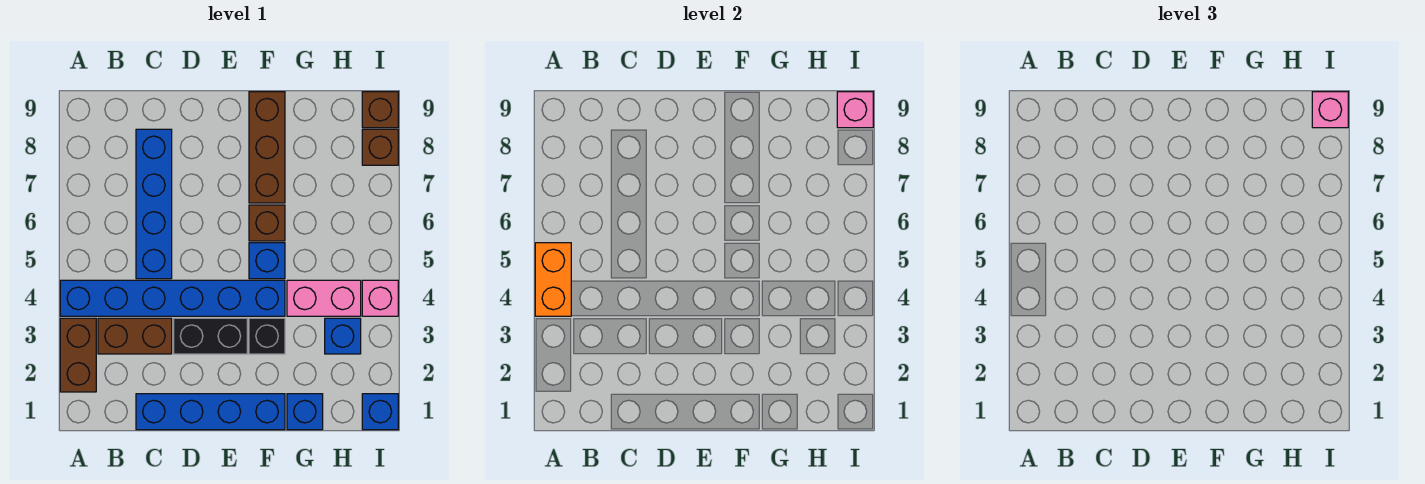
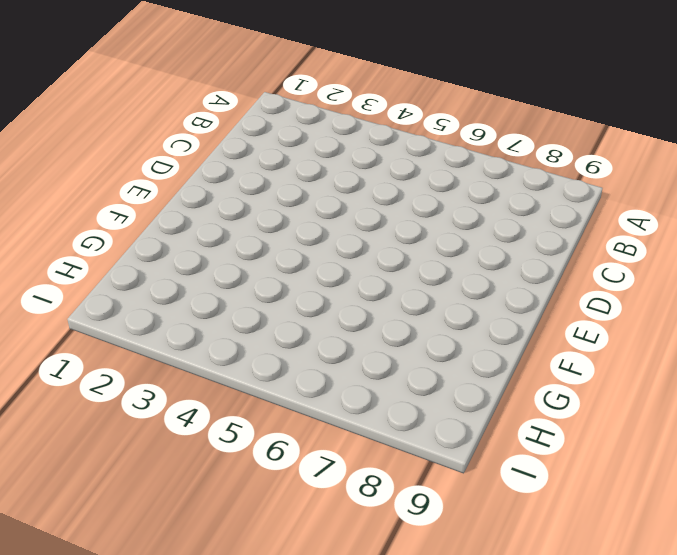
none -> brown 1x2 brick [60,318,96,392]
none -> blue 1x6 brick [60,280,285,316]
none -> brown 1x2 brick [98,318,172,354]

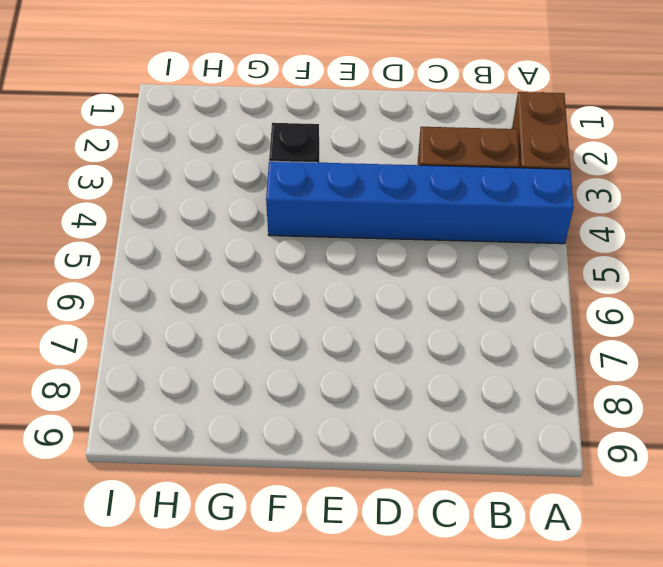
none -> blue 1x4 brick [136,394,285,430]
none -> blue 1x4 brick [136,129,172,279]
none -> black 1x2 brick [174,318,247,354]

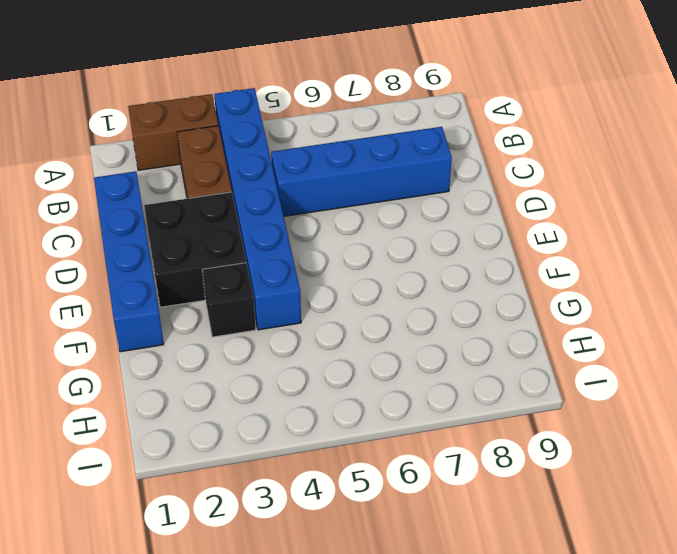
black 2x2 brick [144,192,246,307] -> black 1x2 brick [174,318,247,354]
none -> blue 1x1 brick [249,243,285,279]
none -> brown 1x1 brick [249,205,285,241]
none -> brown 1x3 brick [249,92,285,203]

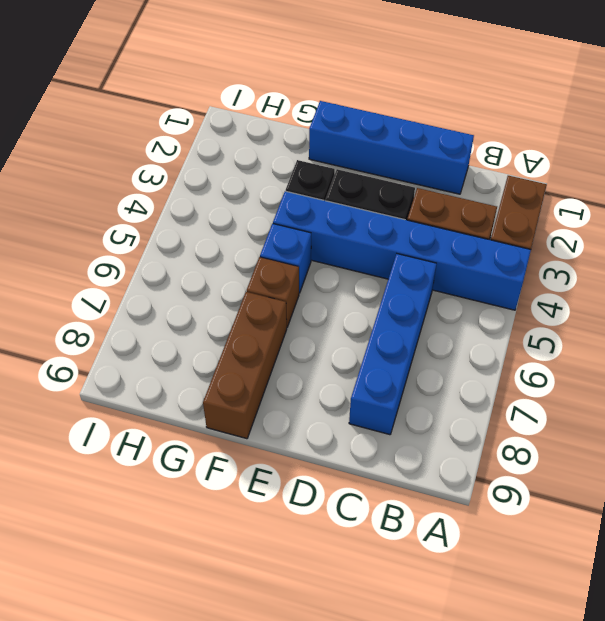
none -> blue 1x1 brick [287,394,323,430]
none -> pink 1x2 brick [287,280,361,316]
none -> blue 1x1 brick [325,318,361,354]

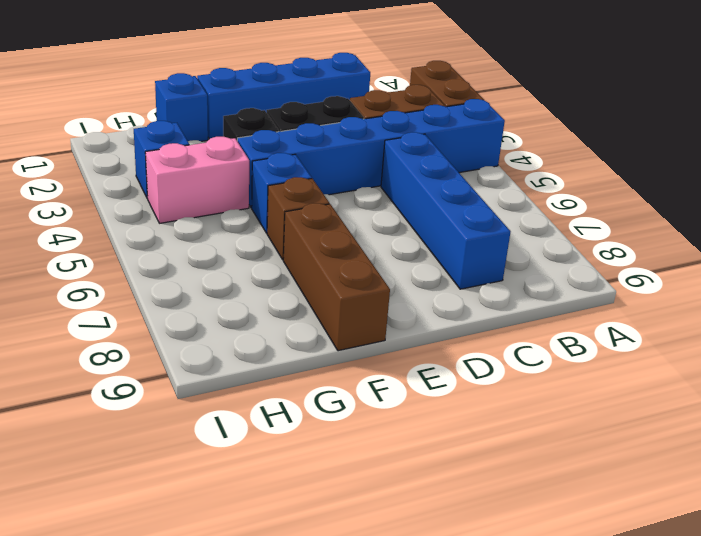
none -> blue 1x1 brick [362,394,398,430]
none -> pink 1x1 brick [362,280,398,316]
none -> brown 1x1 brick [362,129,398,165]

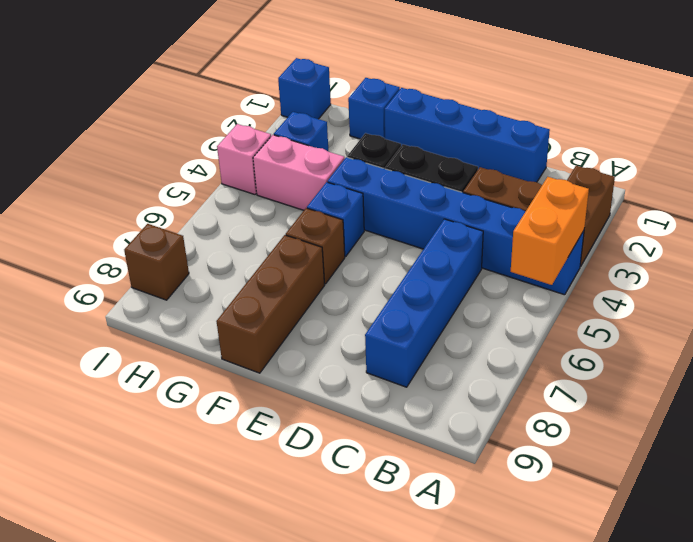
none -> brown 1x1 brick [362,92,398,128]
none -> pink 1x1 brick [837,92,873,128]
none -> pink 1x1 brick [1312,92,1348,128]

